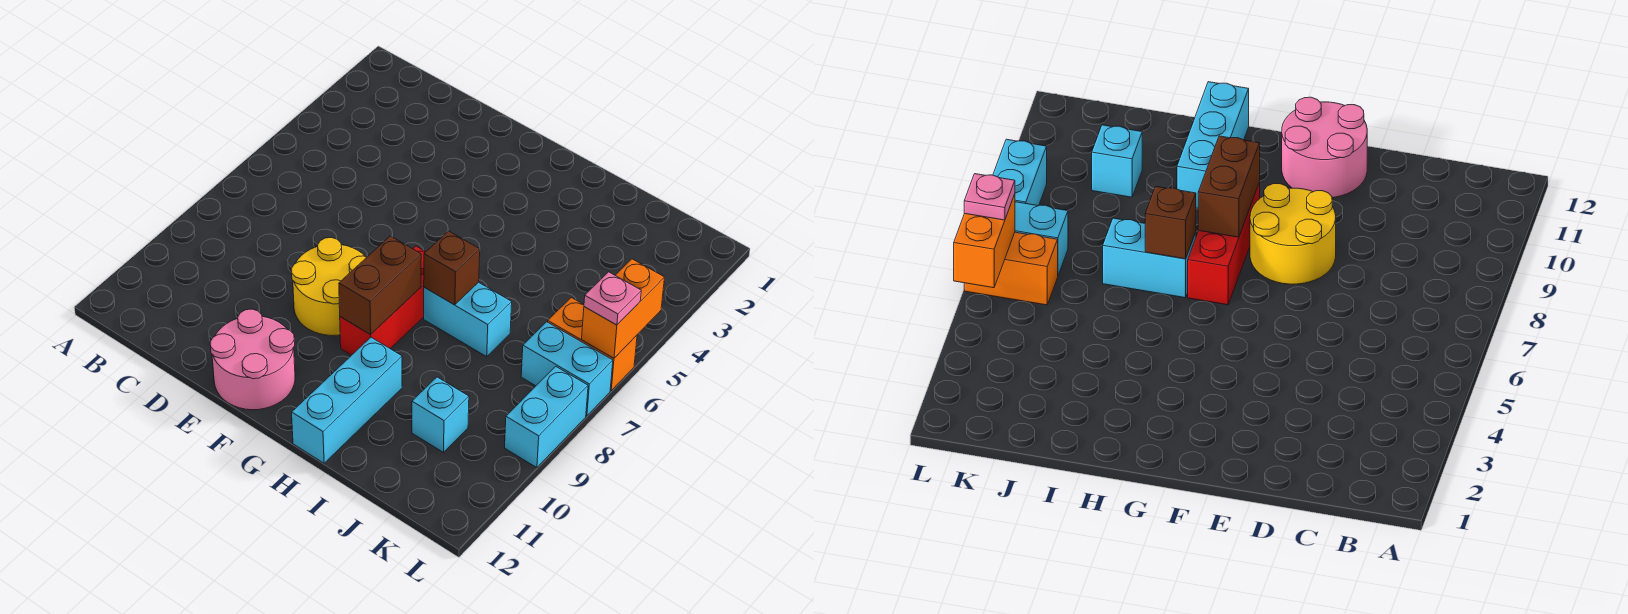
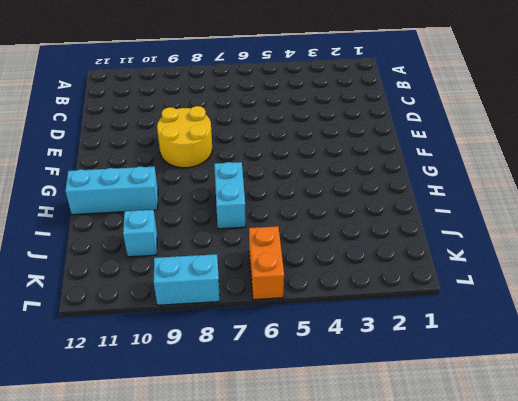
none -> pink 2x2 round brick [210,309,295,410]
none -> red 1x3 brick [340,246,425,355]
none -> cyan 1x2 brick [521,322,613,416]

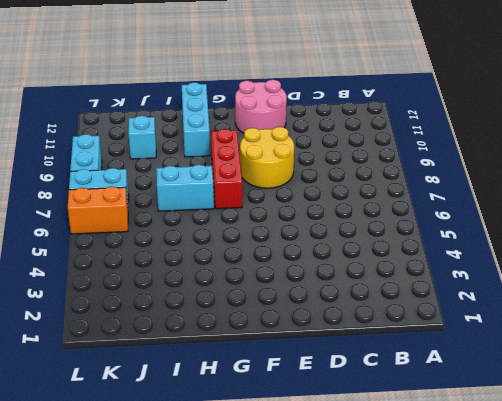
none -> brown 1x2 brick [339,236,421,335]
none -> brown 1x1 brick [424,231,480,305]
none -> orange 1x2 brick [582,259,665,358]

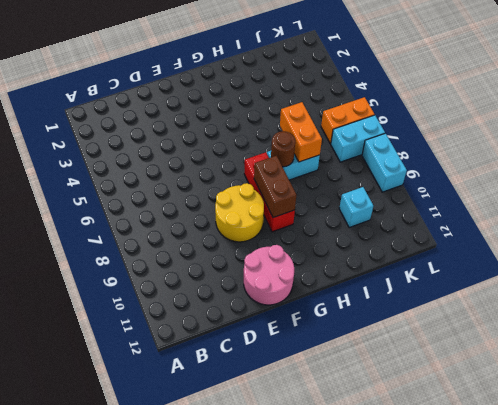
brown 1x1 round brick [271,131,295,167] -> brown 1x1 brick [424,231,480,305]
orange 1x2 brick [280,102,322,162] -> orange 1x2 brick moved to [582,259,665,358]
none -> cyan 1x3 brick [292,337,402,463]
none -> pink 1x1 plate [584,272,641,325]

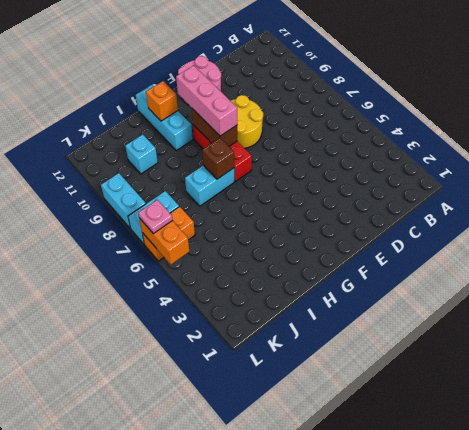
pink 1x3 brick [176,65,237,136] -> none
orange 1x1 brick [146,81,178,121] -> none

